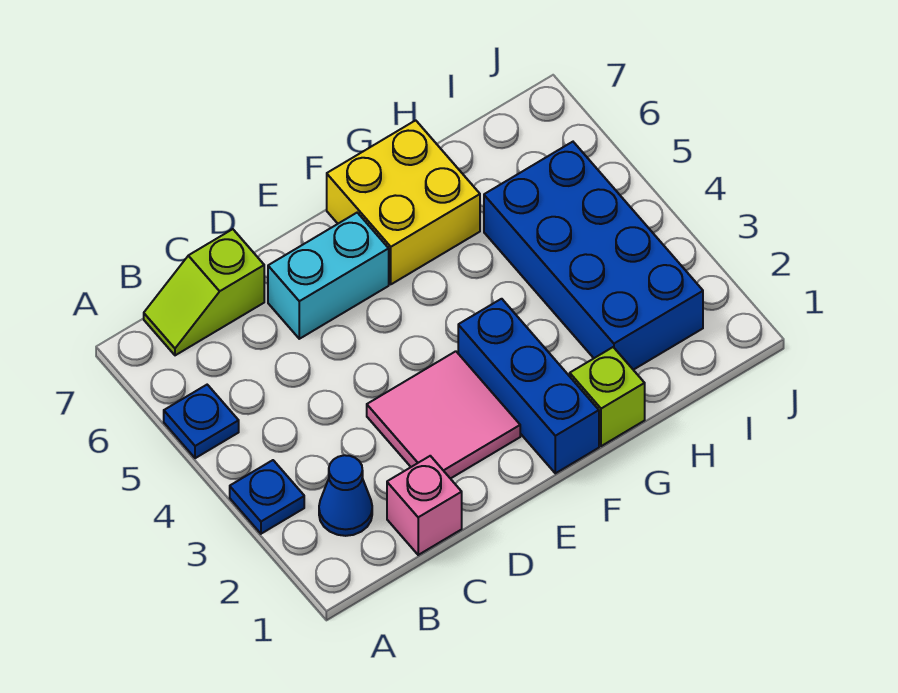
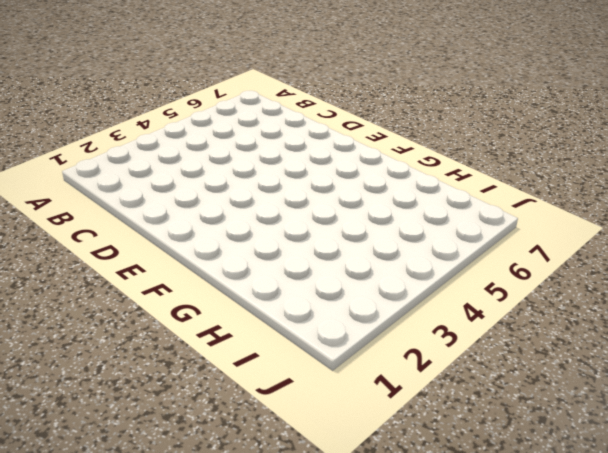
none -> blue 1x1 plate [230,460,304,534]
none -> blue 1x1 plate [164,385,239,458]

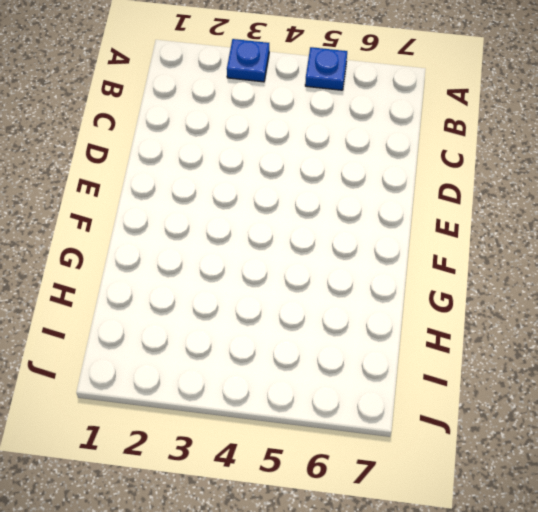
none -> blue 1x1 cone [319,455,372,536]
none -> lime 1x2 slope [144,229,264,355]

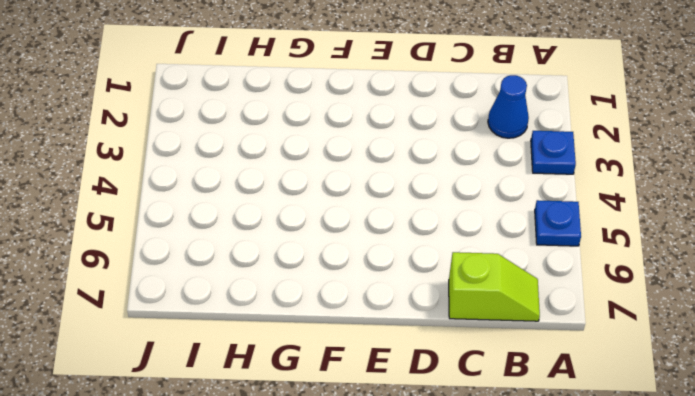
none -> pink 1x1 brick [387,456,462,555]
none -> pink 2x2 tile [367,351,520,479]

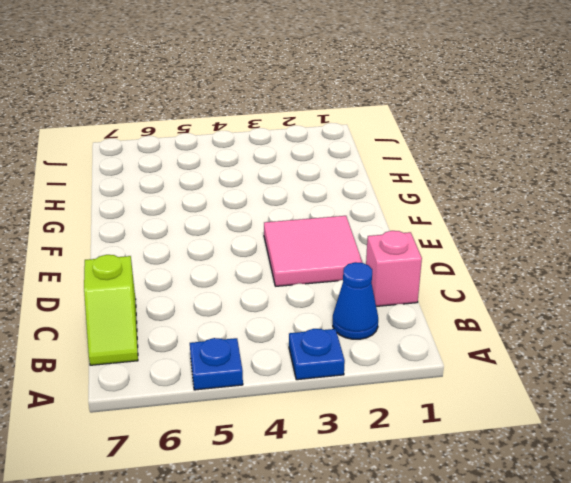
none -> cyan 1x2 brick [268,213,389,339]
none -> blue 1x3 brick [458,299,599,473]

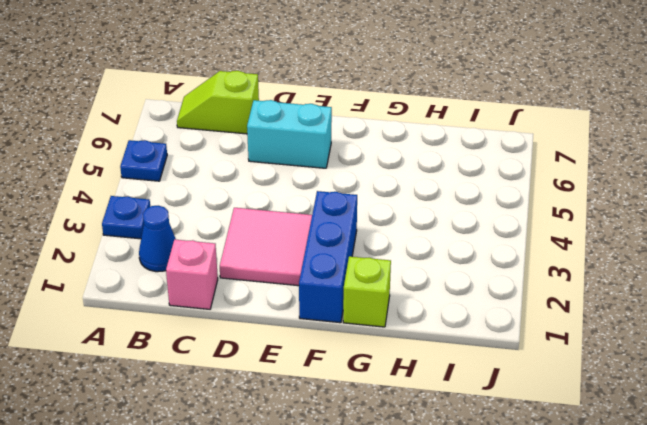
none -> yellow 2x2 brick [327,120,480,284]
none -> blue 2x4 brick [484,142,703,370]

